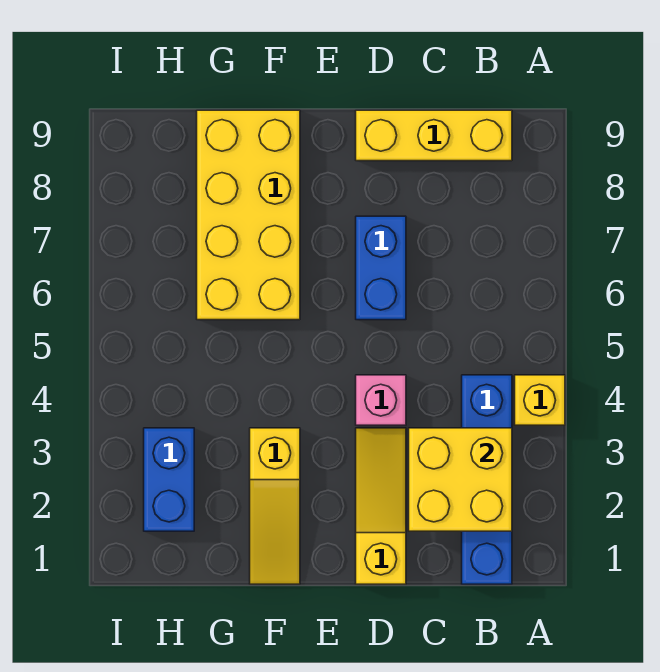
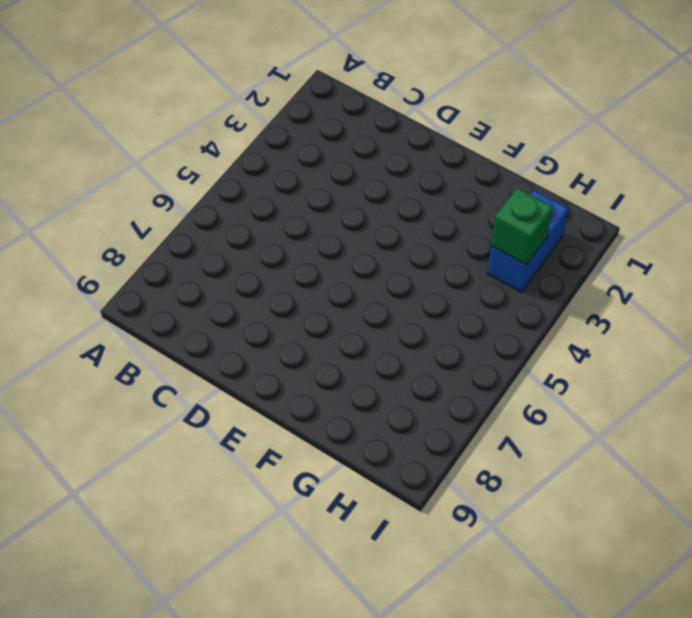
green 1x1 brick [491,188,553,265] -> none
none -> yellow 1x1 brick [515,375,565,425]
none -> blue 1x4 brick [462,375,512,584]

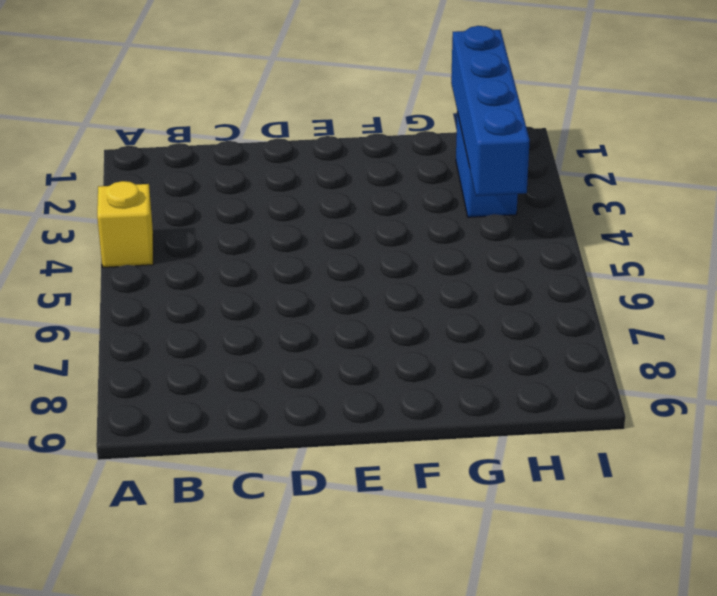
blue 1x4 brick [451,26,530,196] -> blue 1x4 brick moved to [462,375,512,584]
none -> yellow 1x3 brick [356,110,512,161]
none -> yellow 1x3 slope [356,428,406,584]

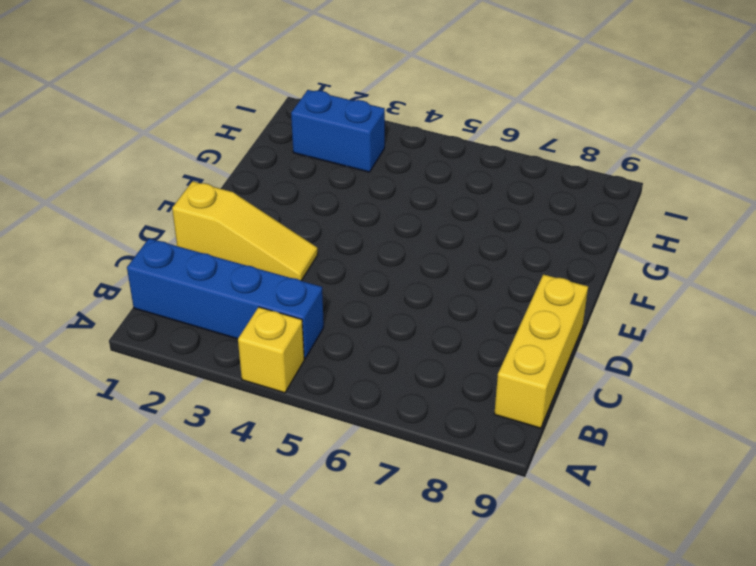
none -> pink 1x1 brick [356,375,406,425]
none -> blue 1x2 brick [356,216,406,320]

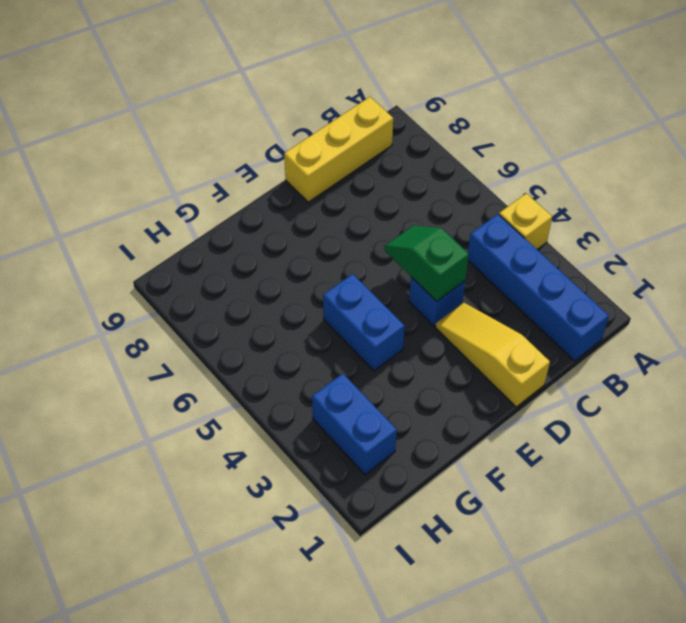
blue 1x1 brick [409,277,465,326] -> pink 1x1 brick [356,375,406,425]
green 1x2 slope [385,226,469,301] -> none
blue 1x2 brick [323,274,404,371] -> blue 1x2 brick moved to [356,216,406,320]
none -> yellow 1x3 slope [250,428,300,584]
none -> yellow 2x4 brick [197,110,300,320]

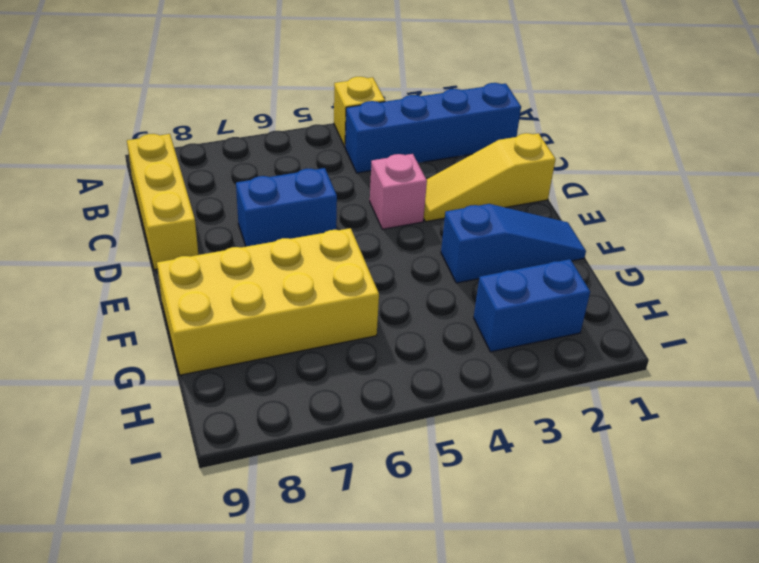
blue 1x3 slope [441,204,586,283] -> yellow 1x3 slope [250,428,300,584]
none -> yellow 2x2 brick [409,428,512,531]

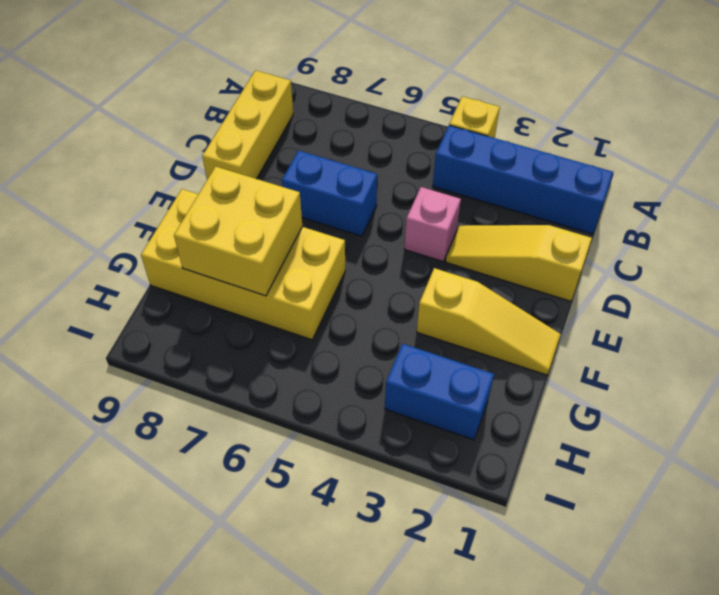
yellow 2x2 brick [174,166,302,296] -> yellow 2x2 brick moved to [409,428,512,531]

